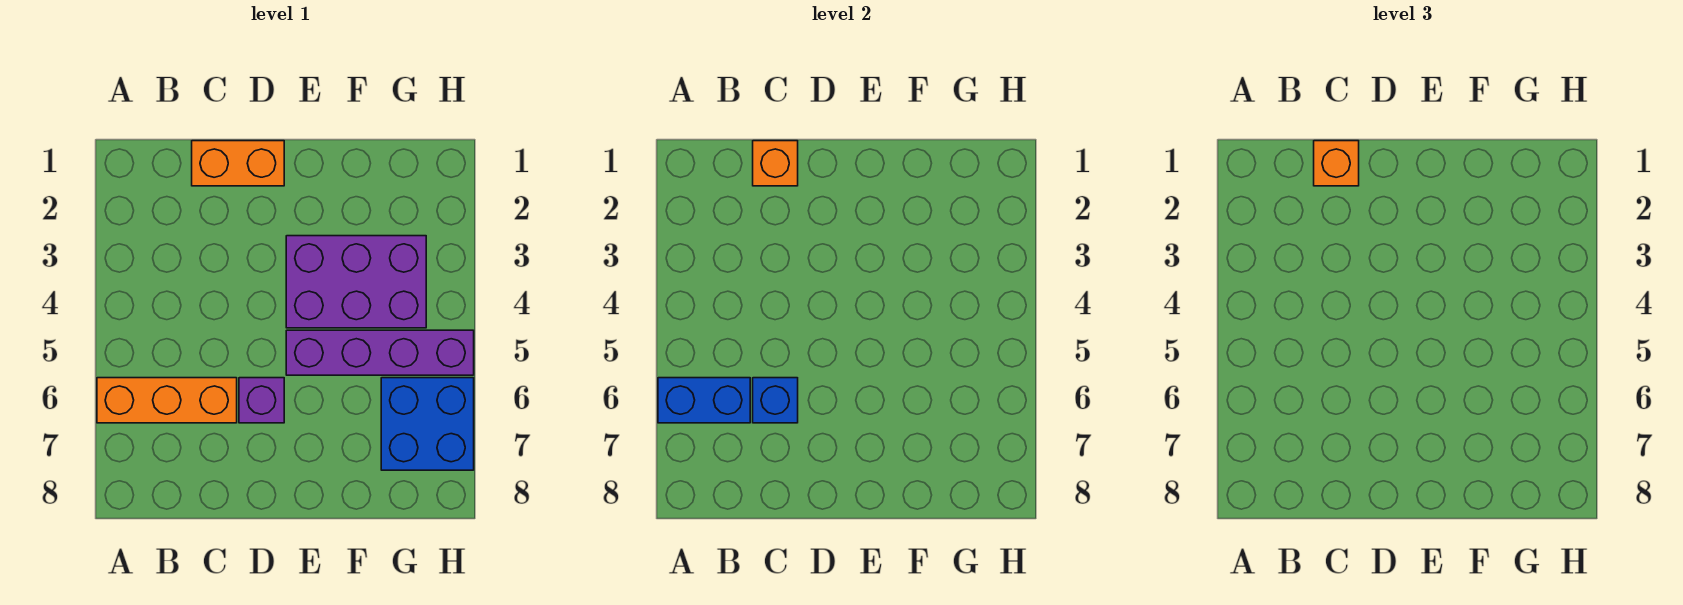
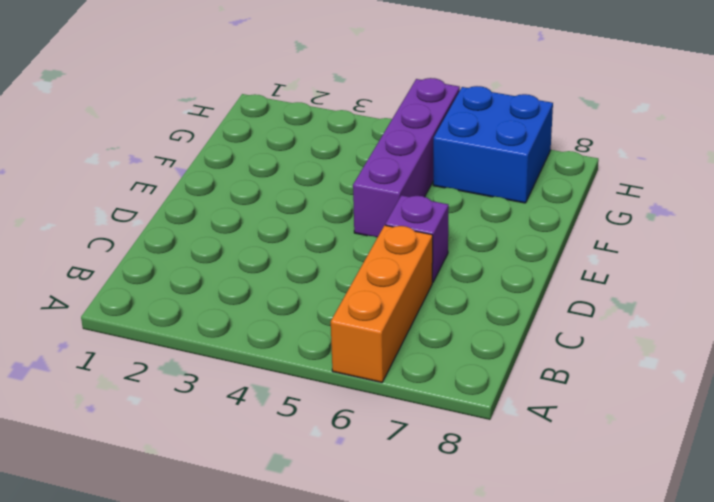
none -> orange 1x2 brick [192,141,284,186]
none -> purple 2x3 brick [286,236,426,328]

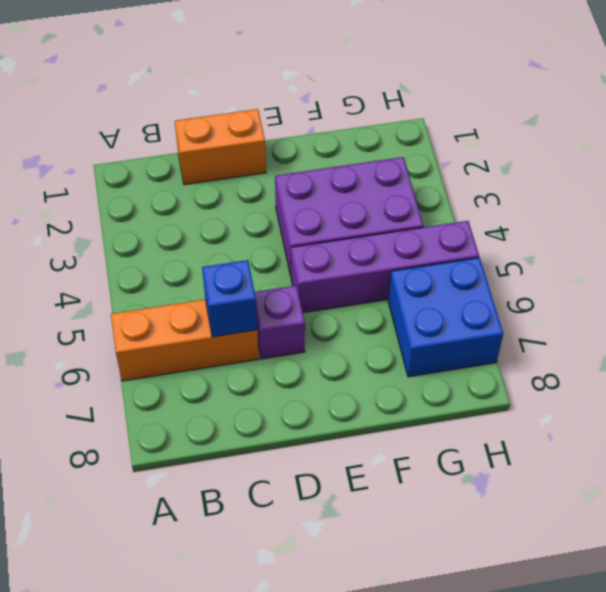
none -> blue 1x2 brick [658,378,750,423]
none -> orange 1x1 brick [753,141,798,186]

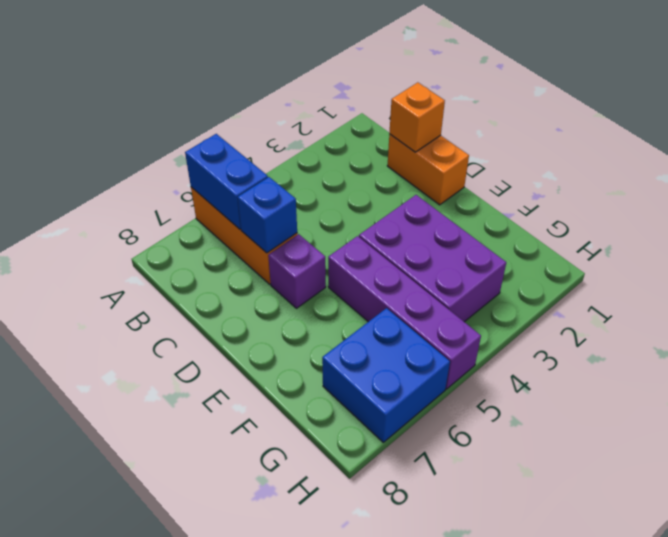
none -> orange 1x1 brick [1314,141,1359,186]

